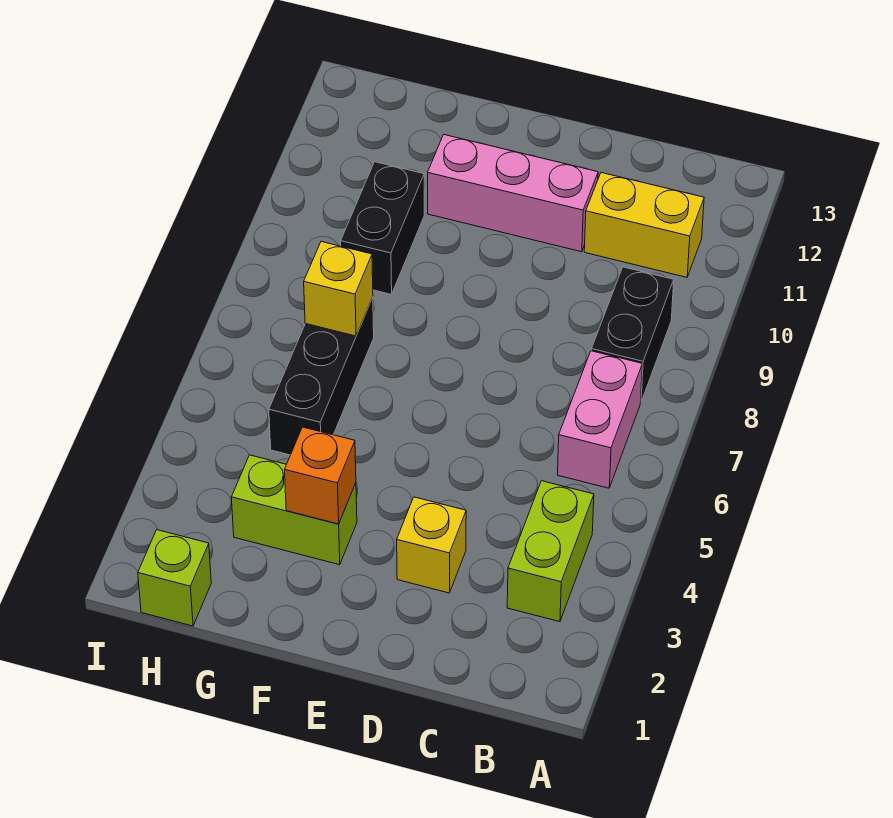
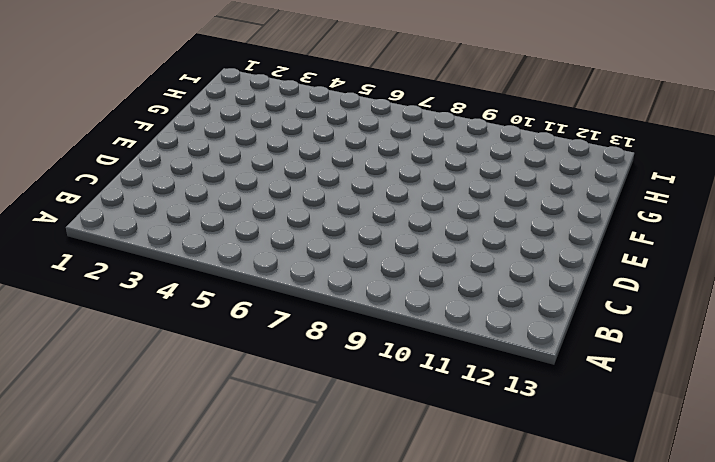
none -> lime 1x2 brick [507,481,594,622]
none -> pink 1x2 brick [558,351,642,488]
none -> black 1x2 brick [591,267,674,401]

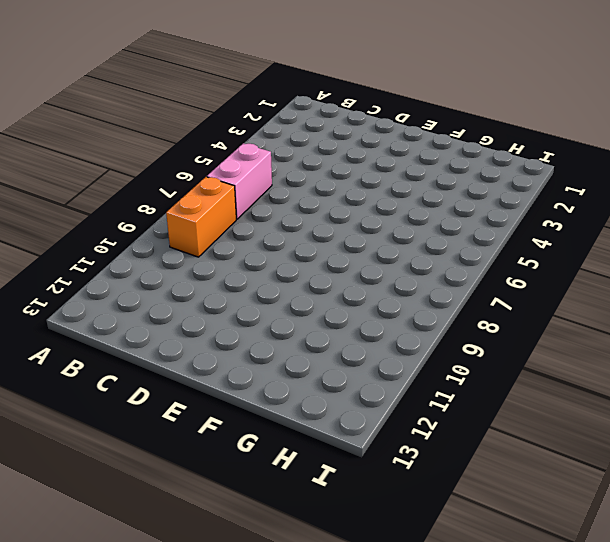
orange 1x2 brick [166,177,236,257] -> black 1x2 brick [591,267,674,401]
none -> lime 1x2 brick [507,481,594,622]
none -> yellow 1x2 brick [584,173,704,277]
none -> yellow 1x1 brick [397,497,466,593]

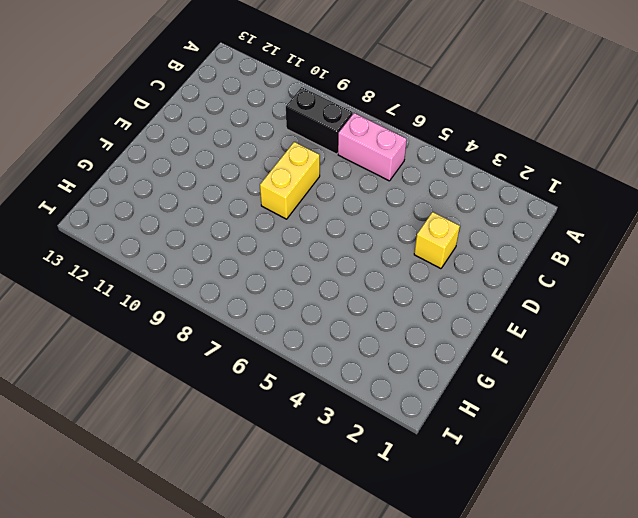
yellow 1x2 brick [260,142,320,219] -> yellow 1x2 brick moved to [584,173,704,277]
none -> lime 1x2 brick [507,481,594,622]
none -> pink 1x3 brick [428,135,598,252]
none -> lime 1x2 brick [231,455,357,565]

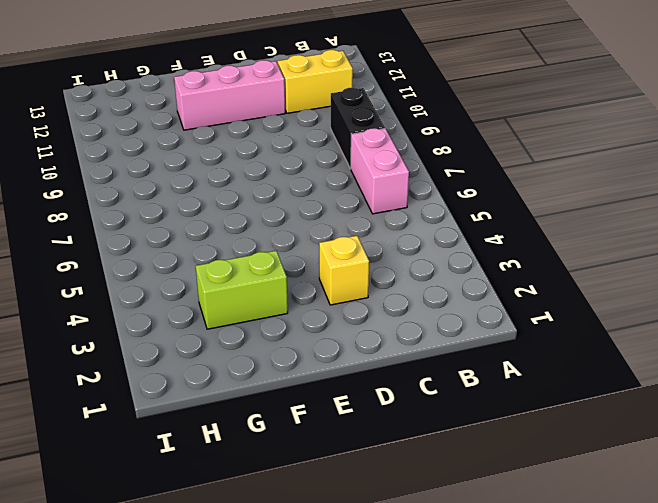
none -> lime 1x2 brick [507,481,594,622]
none -> black 1x3 brick [269,297,374,455]
none -> black 1x2 brick [341,162,424,294]

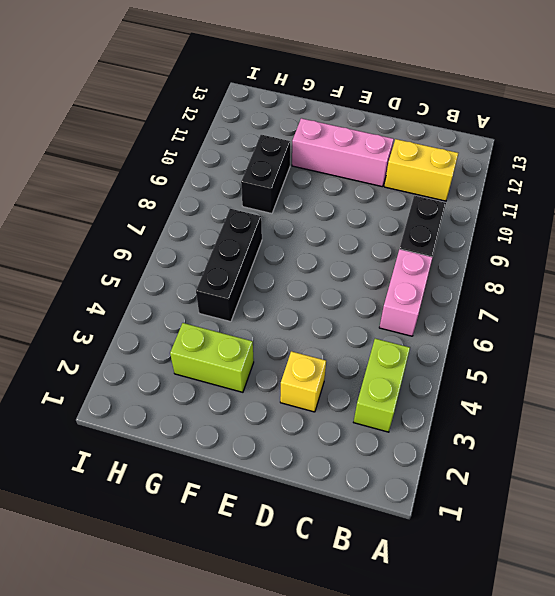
none -> lime 1x1 brick [138,530,211,626]
none -> orange 1x1 brick [285,427,356,524]
none -> yellow 1x1 brick [304,242,373,336]

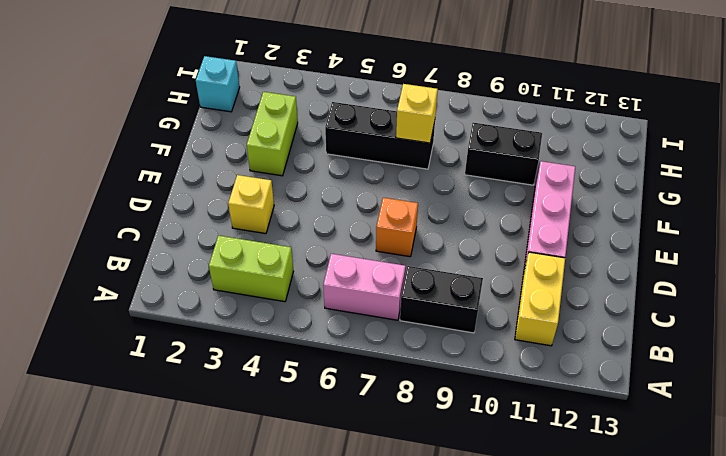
orange 1x1 brick [376,198,418,257] -> orange 1x1 brick moved to [285,427,356,524]
cyan 1x1 brick [196,56,240,112] -> lime 1x1 brick [138,530,211,626]

